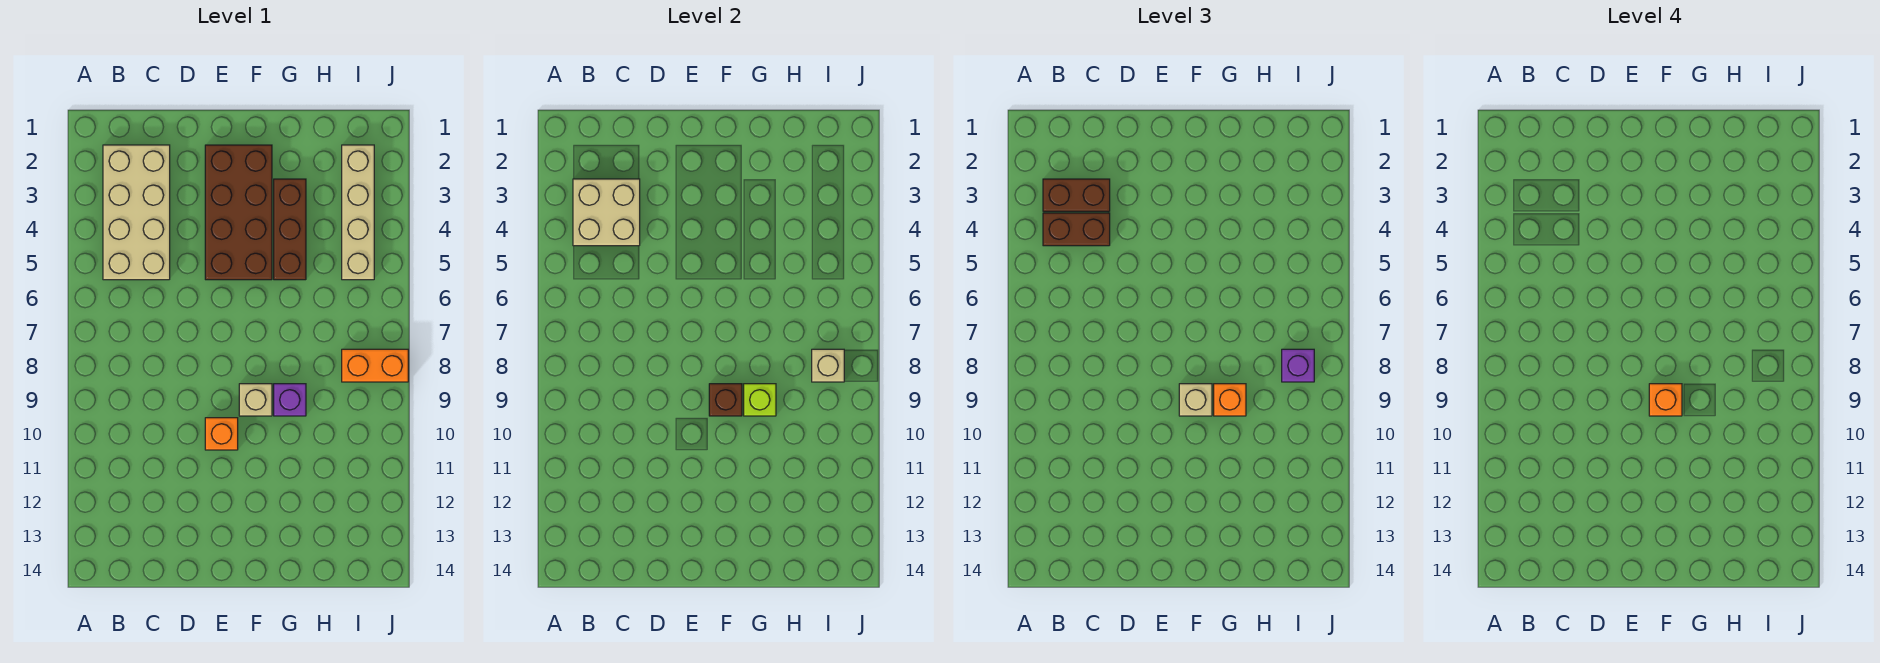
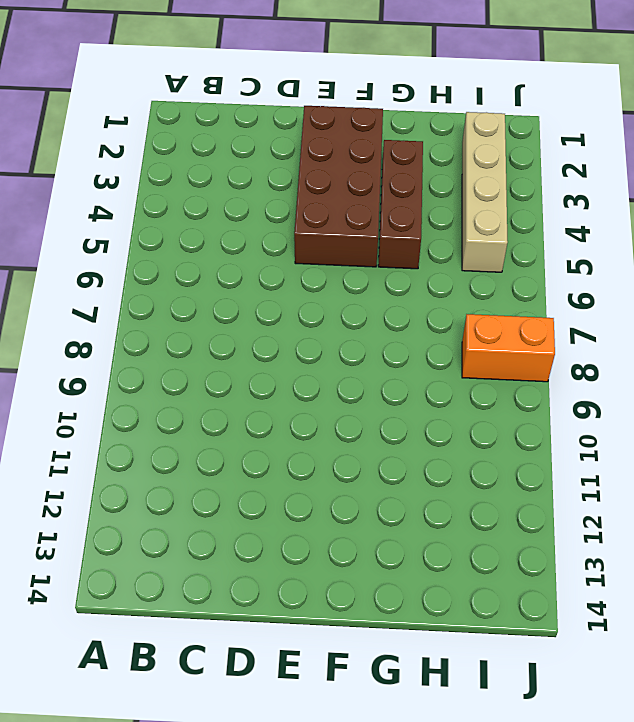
none -> tan 2x4 brick [103,145,170,280]
none -> orange 1x1 brick [205,418,238,450]
none -> tan 1x1 brick [239,384,272,416]

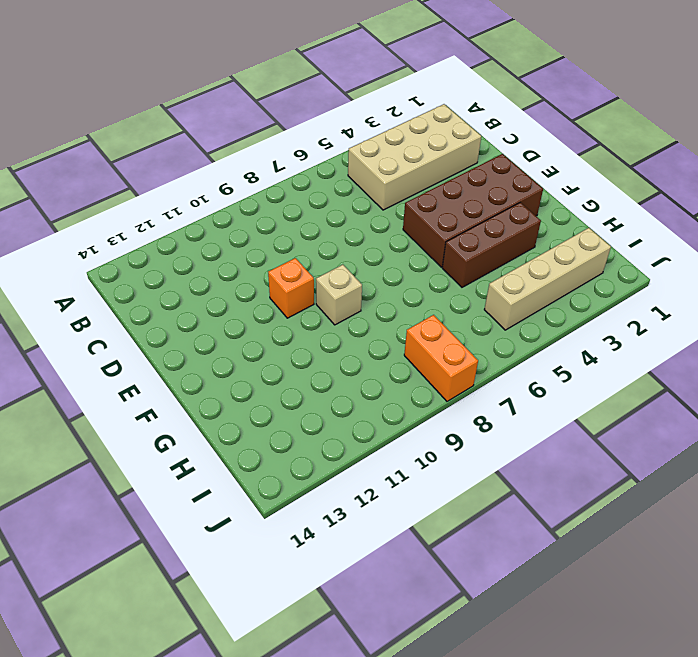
none -> purple 1x1 brick [274,384,306,416]
none -> tan 2x2 brick [573,179,640,246]
none -> brown 1x1 brick [709,384,742,416]

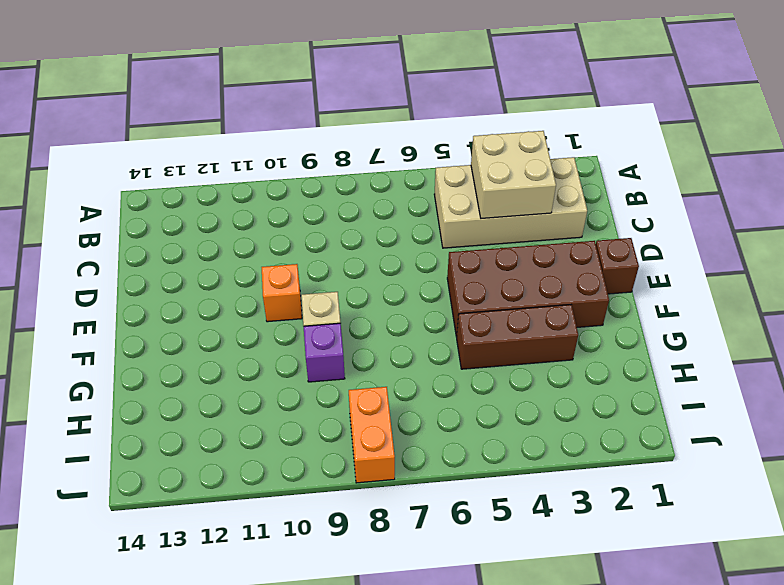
brown 1x1 brick [596,238,639,294] -> brown 1x1 brick moved to [709,384,742,416]
none -> tan 1x4 brick [342,145,374,280]
none -> lime 1x1 brick [744,384,776,416]
none -> tan 1x1 brick [812,349,844,382]

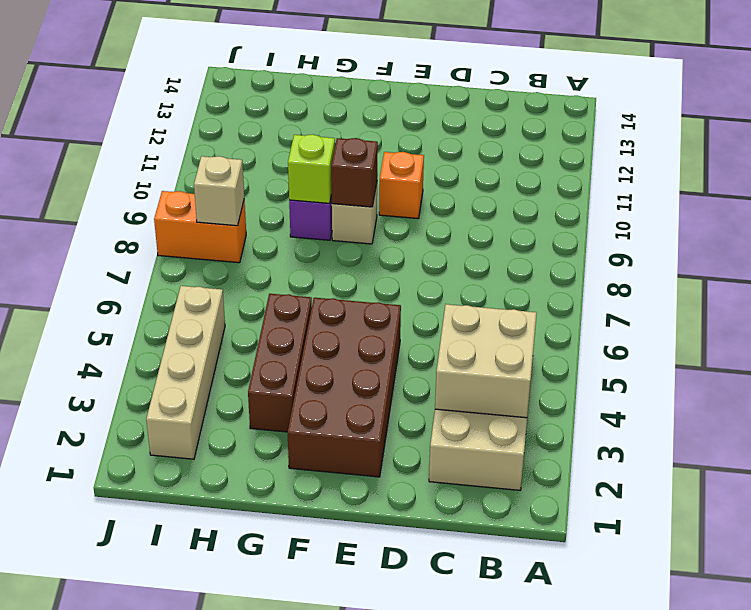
none -> brown 1x2 brick [1043,179,1110,211]
none -> brown 1x2 brick [1043,213,1110,246]
none -> tan 1x1 brick [1179,384,1212,416]

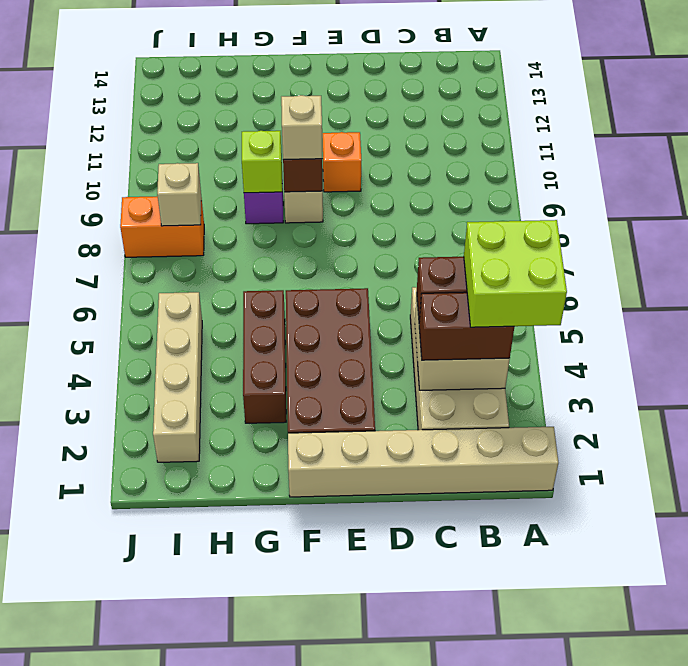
tan 1x6 brick [288,427,558,497] -> none
lime 2x2 brick [464,220,567,327] -> none
none -> orange 1x1 brick [1214,384,1246,416]
none -> purple 1x1 brick [1282,349,1314,382]
none -> orange 1x1 brick [1649,384,1682,416]

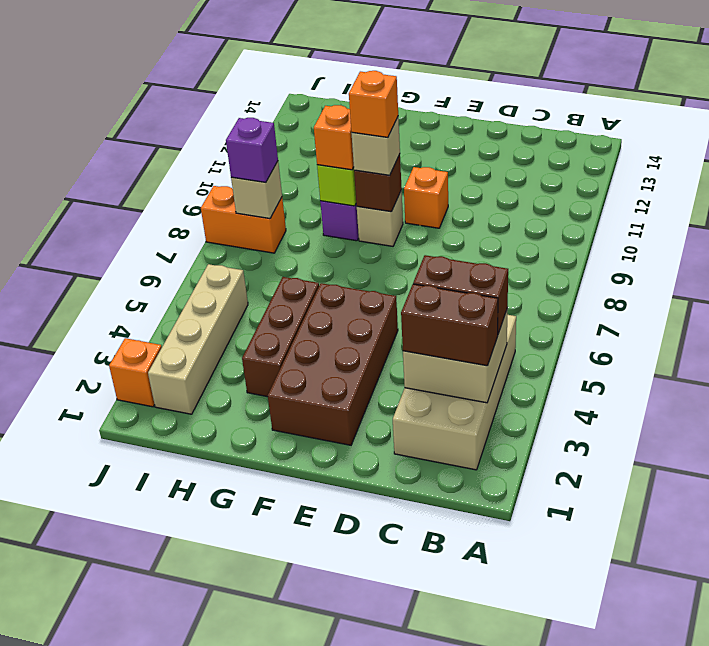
orange 1x1 brick [109,338,162,407] -> none

